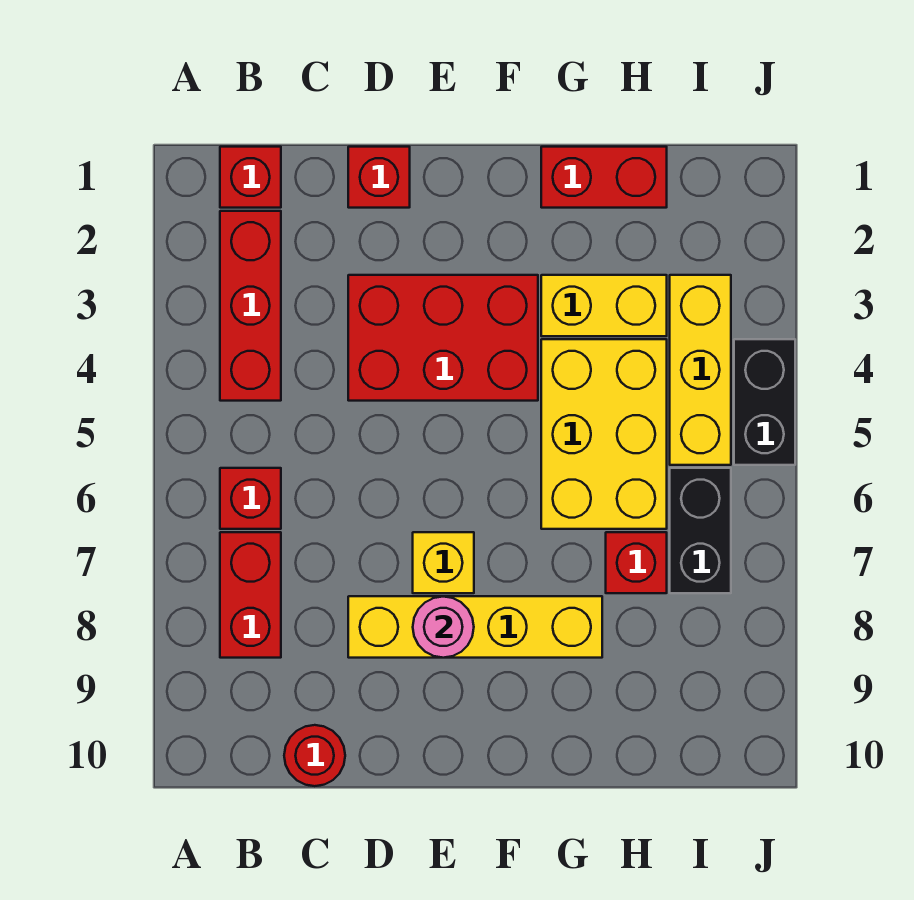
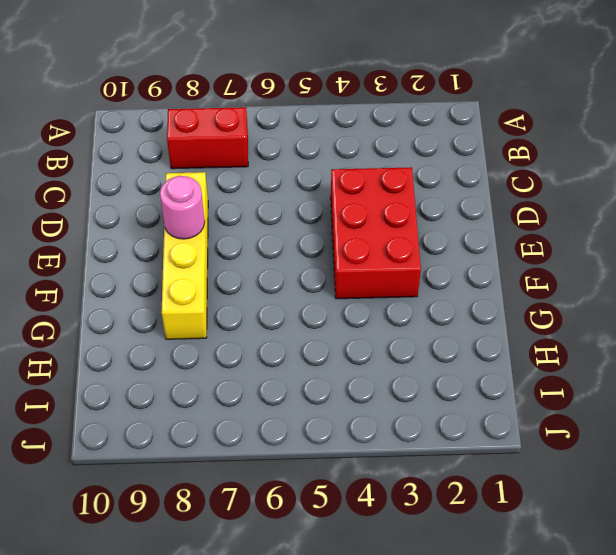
none -> red 1x1 brick [220,147,281,208]
none -> red 1x3 brick [220,211,281,401]
none -> red 1x1 brick [220,468,281,529]

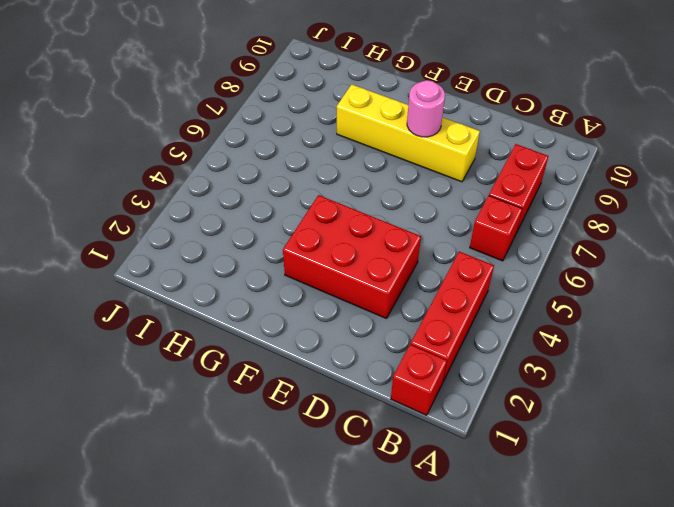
none -> red 1x1 round brick [284,725,345,786]
none -> red 1x1 brick [348,147,410,208]
none -> yellow 1x1 brick [413,532,474,593]

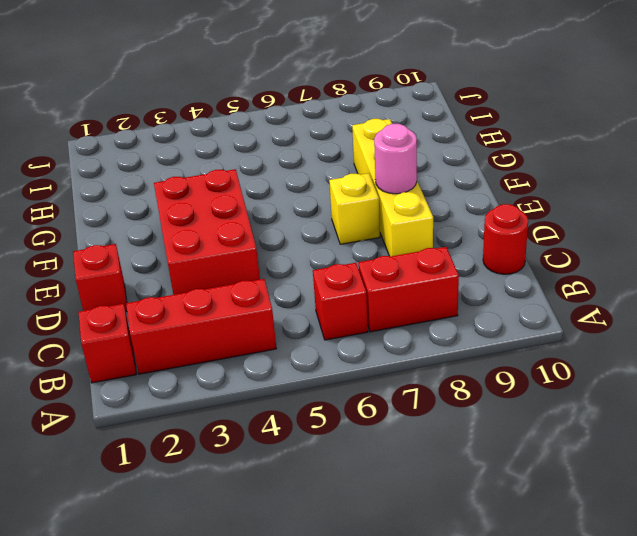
none -> red 1x2 brick [541,147,667,208]
none -> yellow 1x2 brick [541,275,667,336]
none -> yellow 2x3 brick [541,339,667,529]

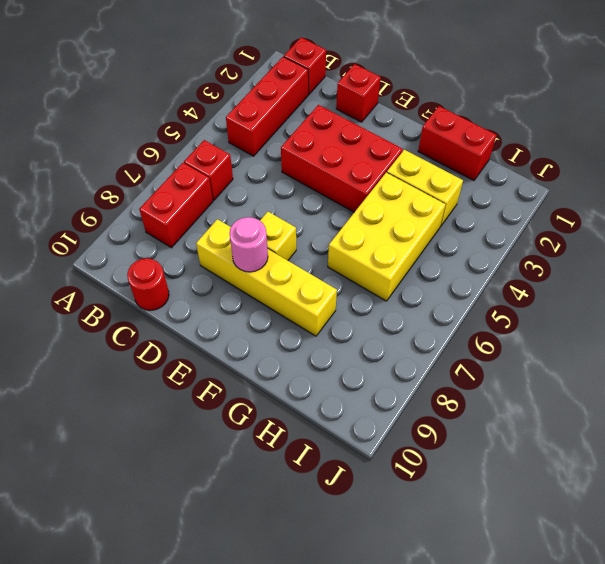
none -> red 1x1 brick [606,532,667,593]
none -> yellow 1x3 brick [670,275,731,465]
none -> black 1x2 brick [670,468,731,593]

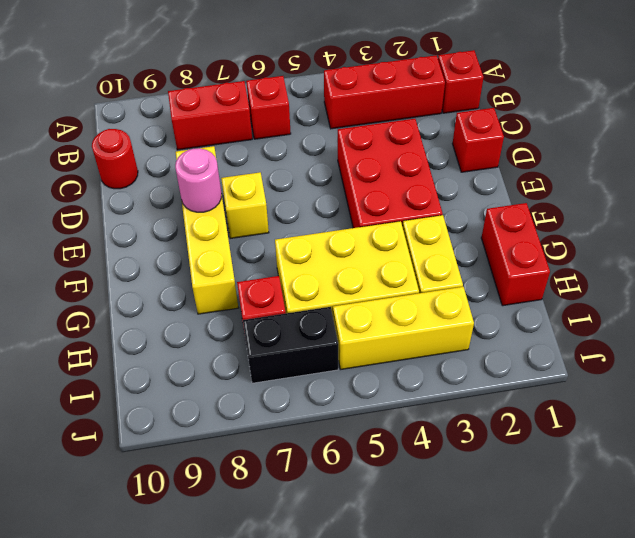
none -> black 1x2 brick [734,339,795,465]

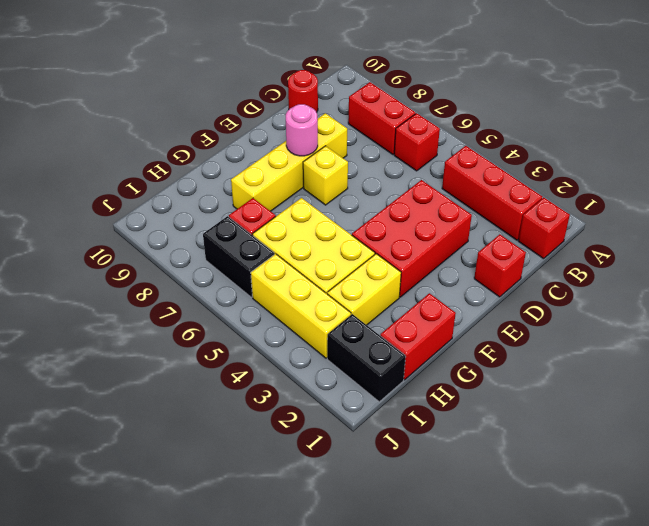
black 1x2 brick [327,314,406,402] -> black 1x2 brick moved to [734,339,795,465]

